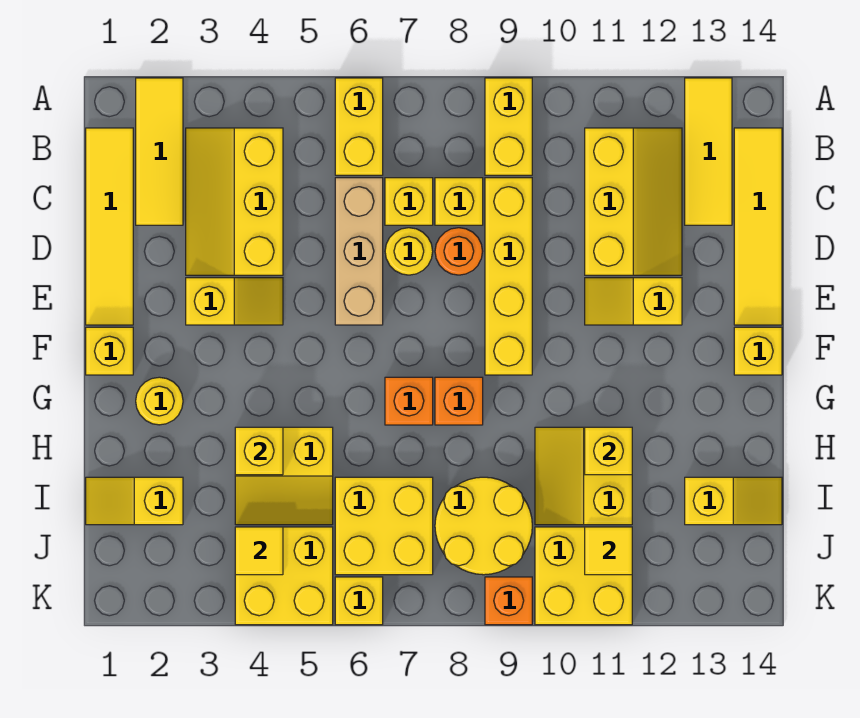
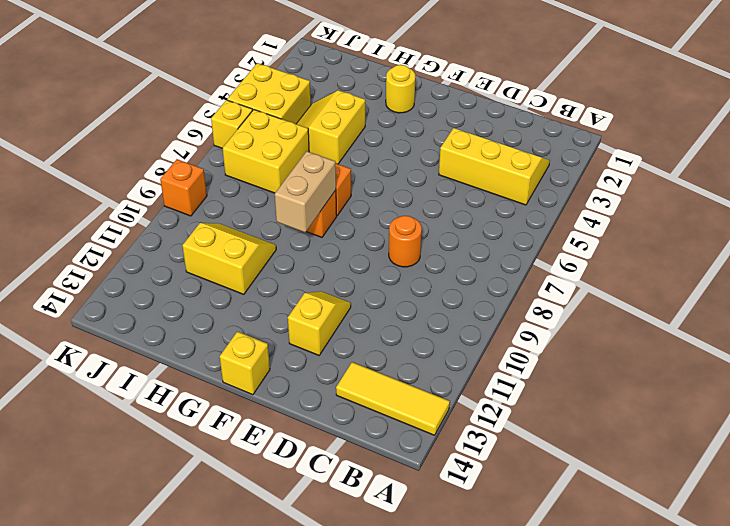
tan 1x2 brick [275,151,336,232] -> none
none -> yellow 1x3 tile [136,78,183,225]
none -> yellow 1x2 brick [335,78,383,175]
none -> yellow 1x2 brick [485,78,532,175]
none -> yellow 1x4 tile [86,128,133,325]

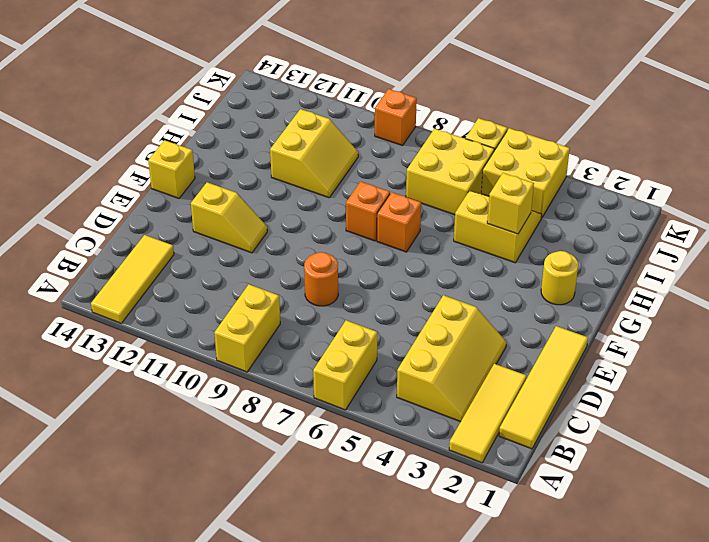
none -> yellow 2x3 slope [585,128,682,275]
none -> yellow 1x4 tile [734,128,782,325]
none -> tan 1x3 brick [335,178,383,325]
none -> yellow 1x1 brick [385,178,433,225]

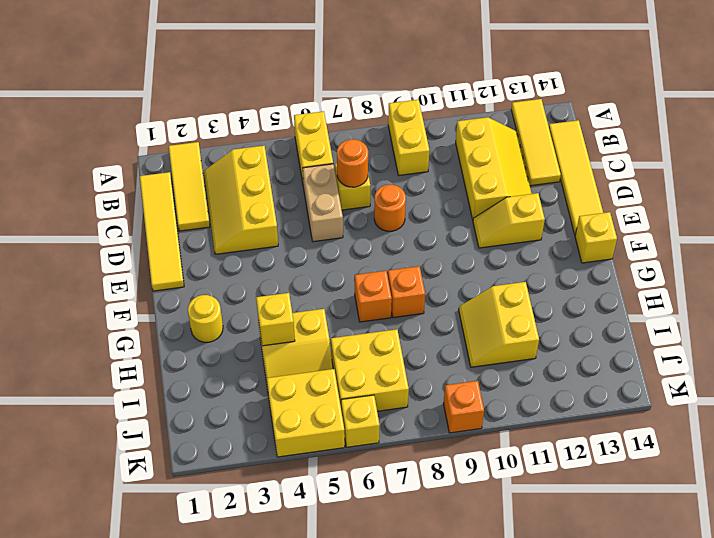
tan 1x2 brick [303,164,343,242] -> tan 1x3 brick [335,178,383,325]
orange 1x1 round brick [337,139,368,187] -> none
none -> yellow 1x1 brick [435,178,483,225]
none -> yellow 1x4 brick [485,178,532,375]
none -> yellow 1x1 round brick [385,228,433,275]
none -> yellow 1x2 slope [186,278,283,325]

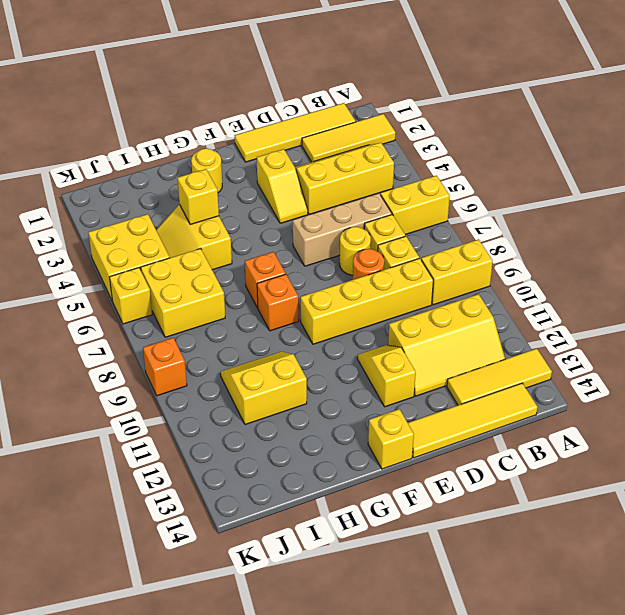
none -> yellow 1x1 brick [86,327,133,375]
none -> yellow 1x2 slope [86,477,183,525]
none -> yellow 2x2 round brick [435,477,532,575]
none -> yellow 1x2 slope [685,477,782,525]

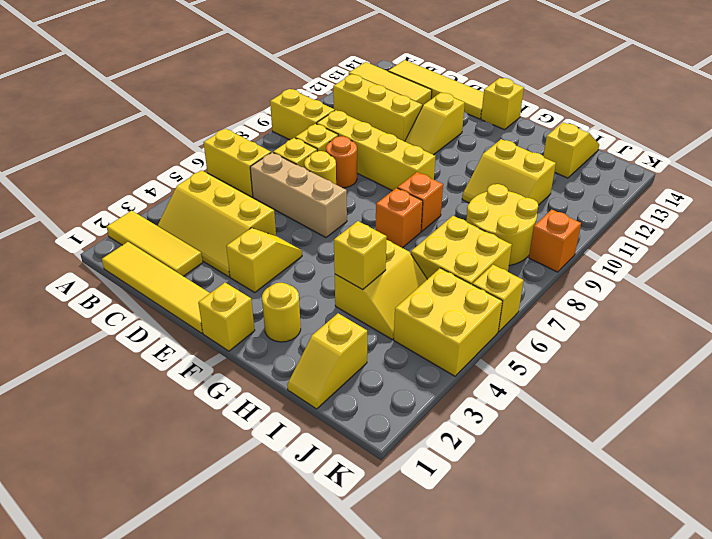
none -> yellow 2x2 brick [535,527,632,625]
none -> yellow 1x1 brick [585,427,632,475]
none -> yellow 1x1 tile [235,527,283,575]
none -> yellow 1x1 tile [585,527,632,575]

